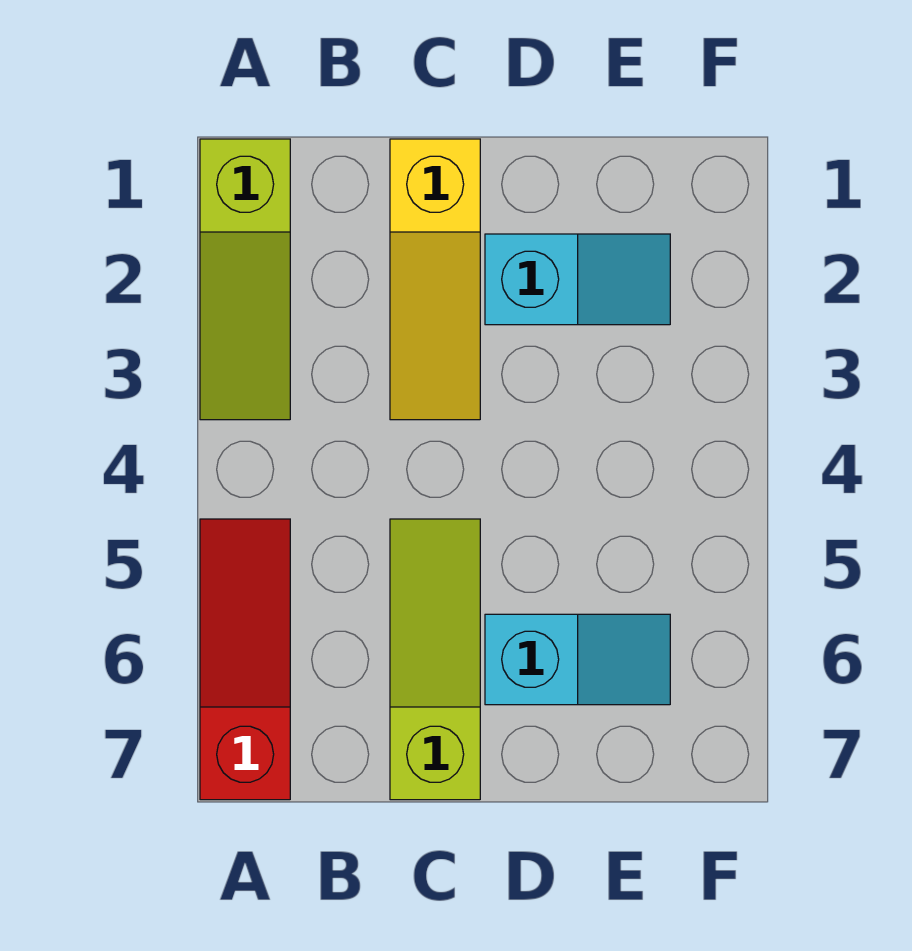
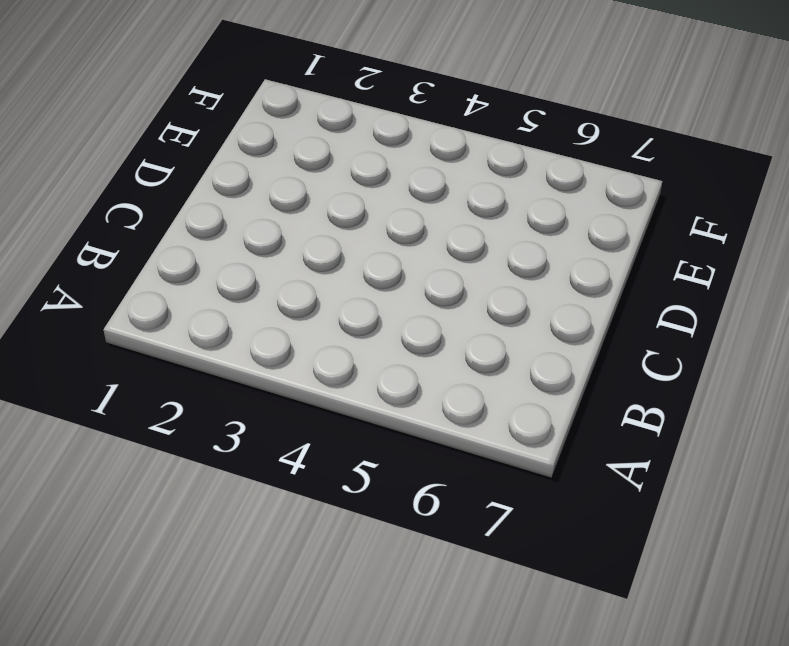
none -> lime 1x3 slope [200,139,290,420]
none -> red 1x3 slope [200,519,290,800]

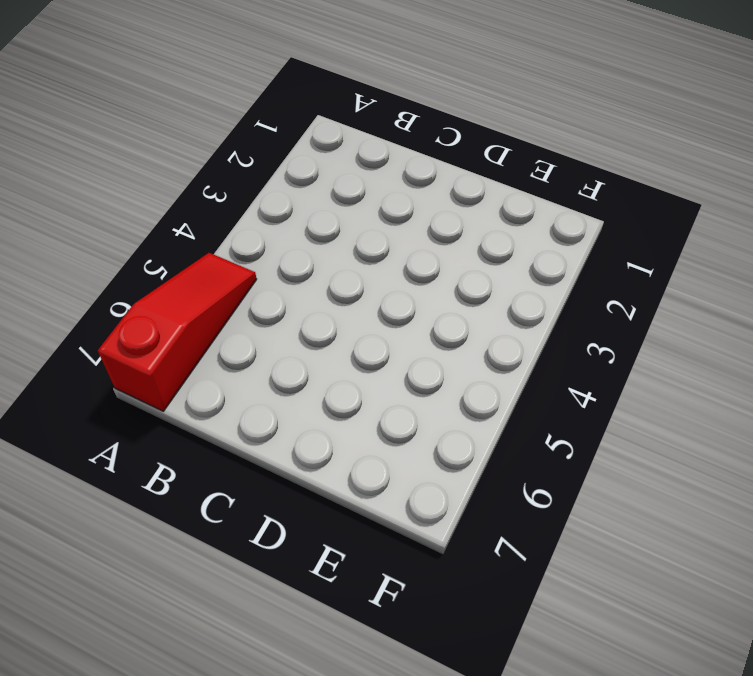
none -> lime 1x3 slope [200,139,290,420]
none -> yellow 1x3 slope [390,139,480,420]

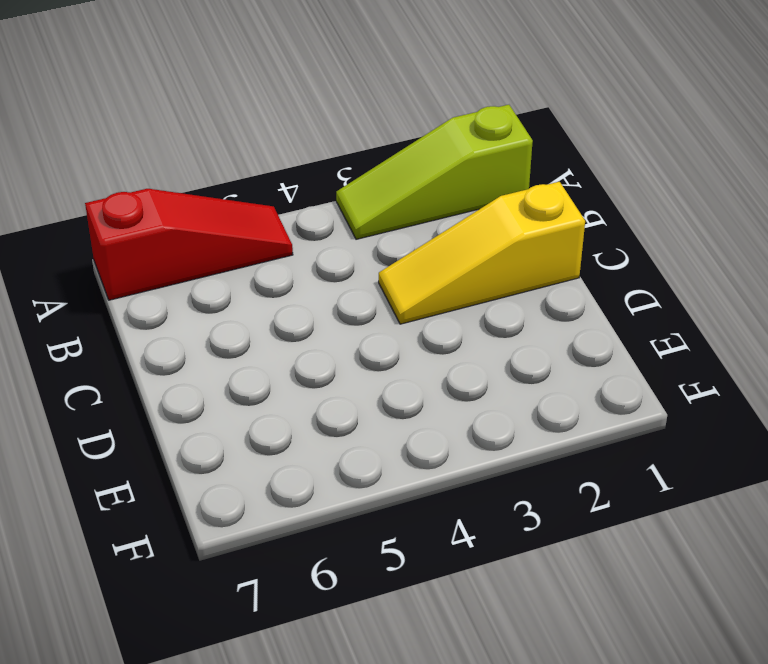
none -> lime 1x3 slope [390,519,480,800]
none -> cyan 1x2 slope [485,234,670,325]

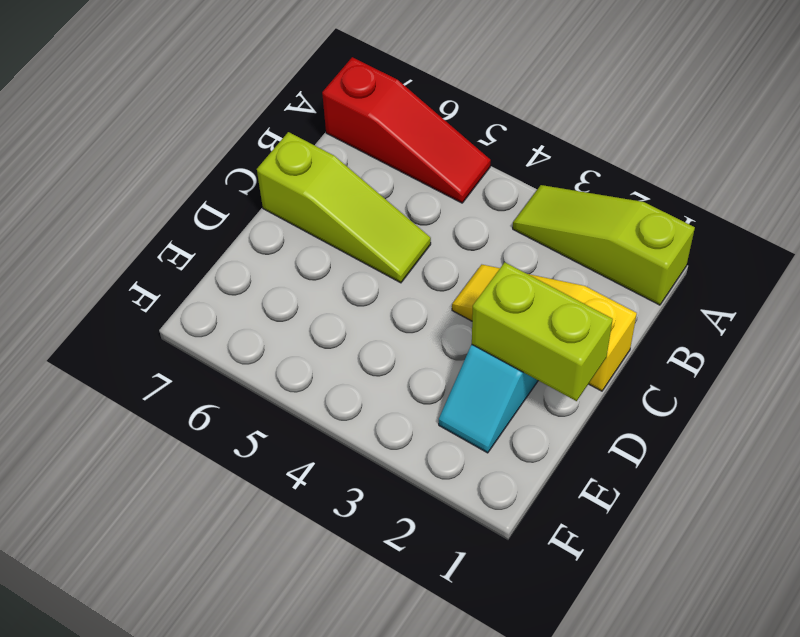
lime 1x2 brick [472,262,613,401] -> none
none -> cyan 1x2 slope [485,614,670,705]

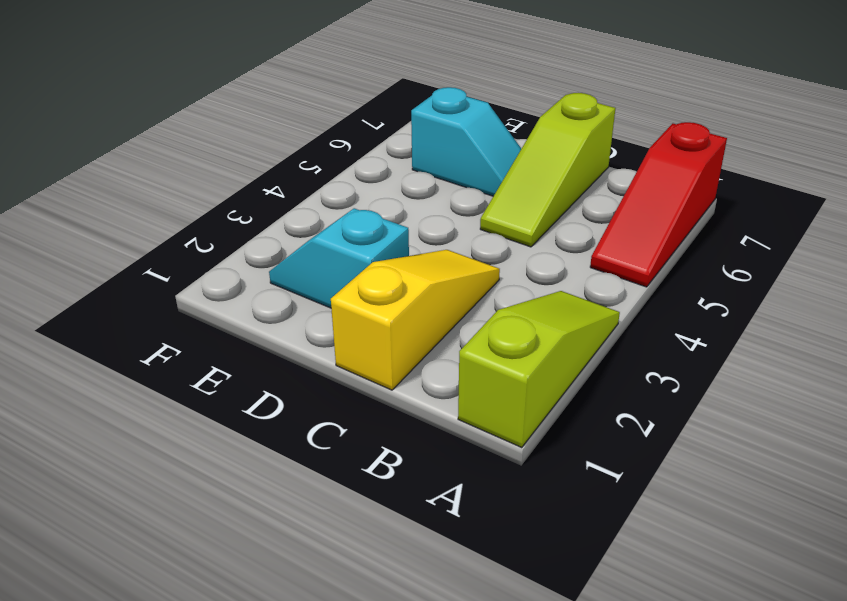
cyan 1x2 slope [411,87,521,196] -> cyan 1x2 slope turned to [485,614,670,705]

